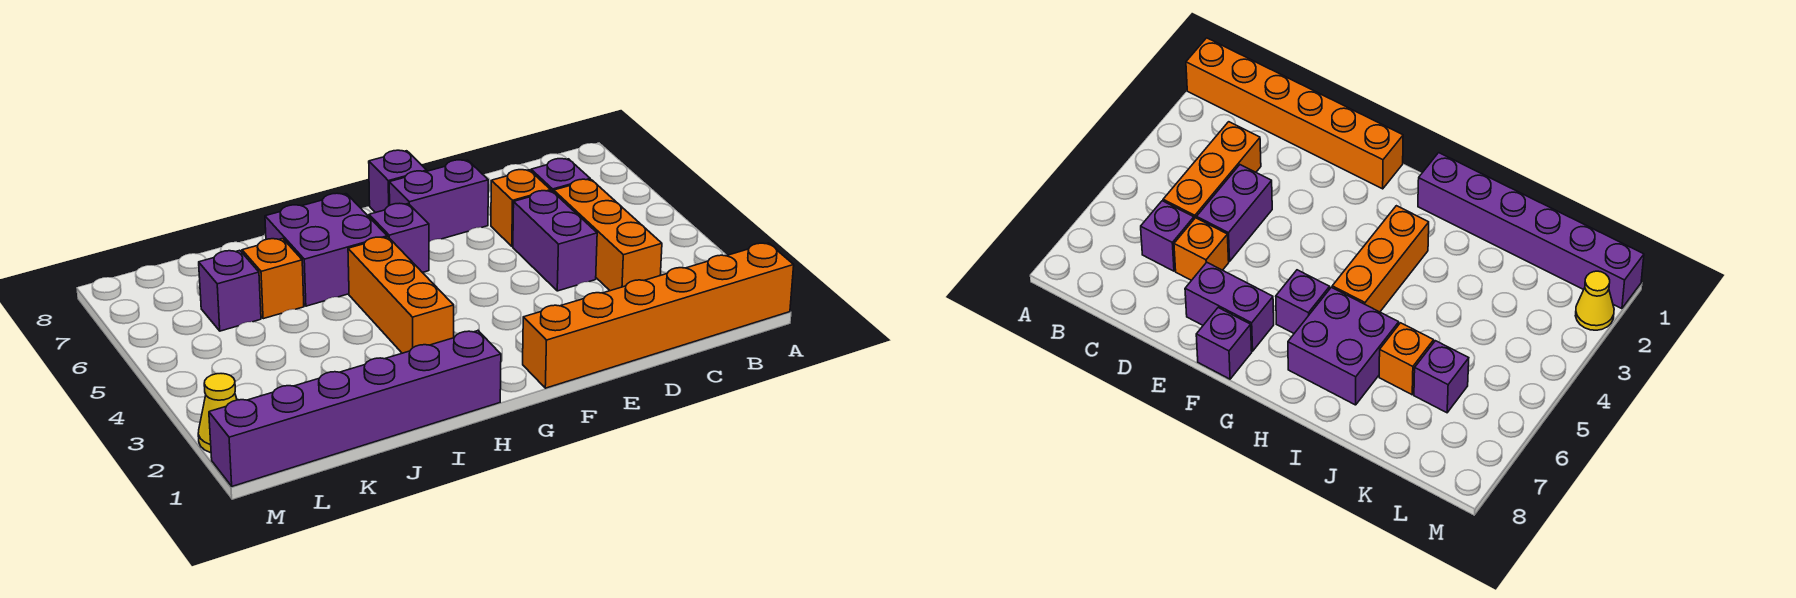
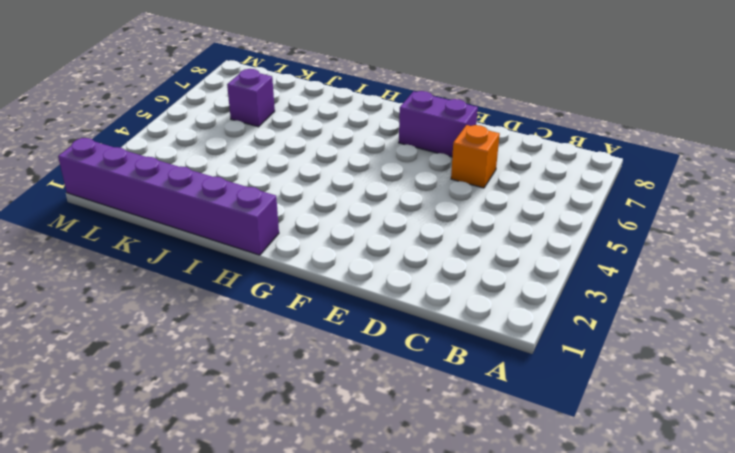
none -> orange 1x6 brick [523,243,794,388]
none -> orange 1x3 brick [554,179,662,291]
none -> purple 1x1 brick [531,159,590,192]

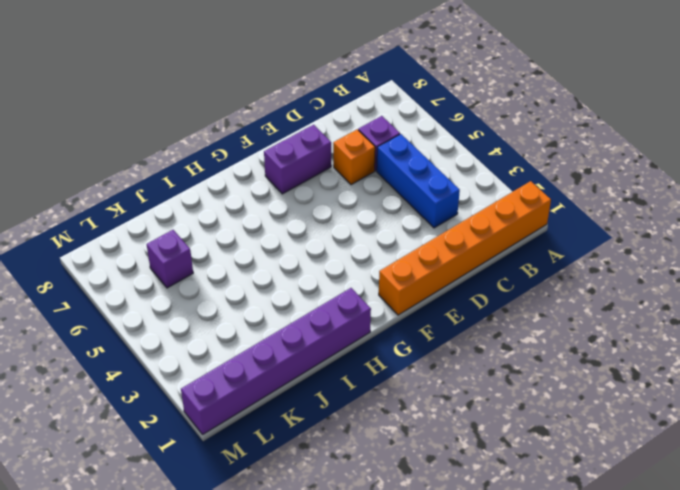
blue 1x3 brick [377,134,460,228] -> orange 1x3 brick [554,179,662,291]
none -> purple 1x2 brick [513,191,597,291]
none -> purple 1x1 brick [369,150,427,213]
none -> purple 1x1 brick [369,203,429,273]

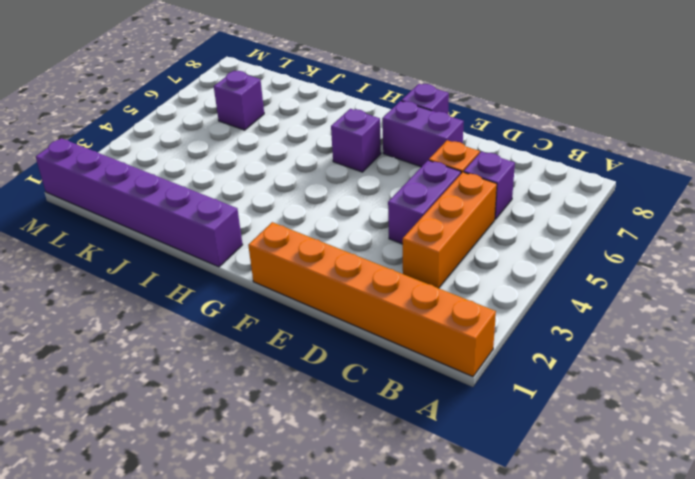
none -> orange 1x3 brick [348,237,454,353]
none -> purple 2x2 brick [265,193,387,306]
none -> orange 1x1 brick [242,239,304,319]

